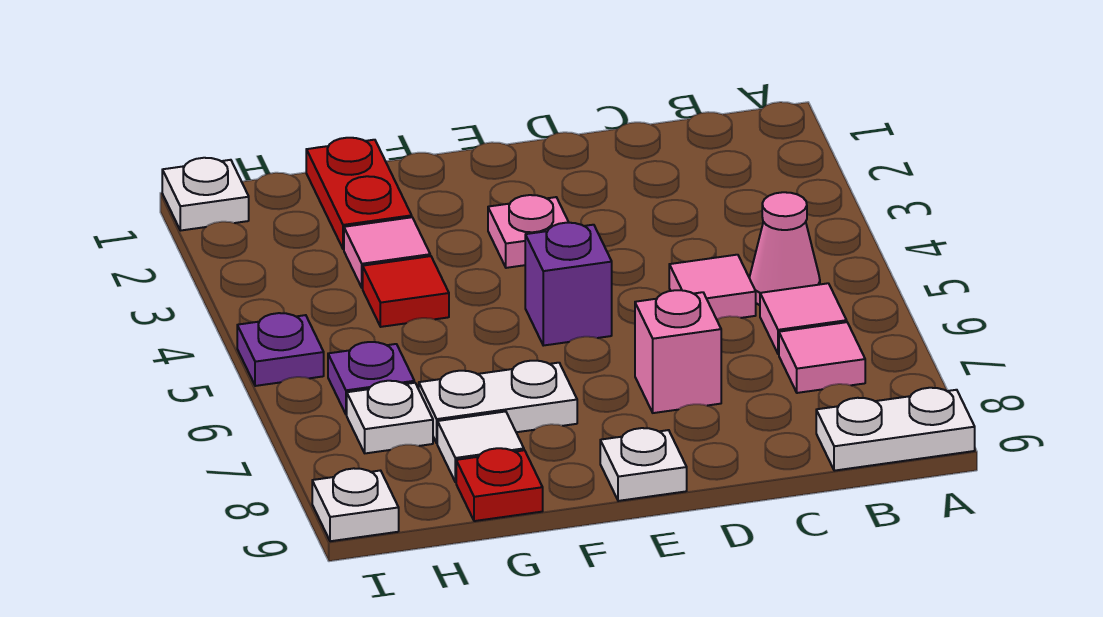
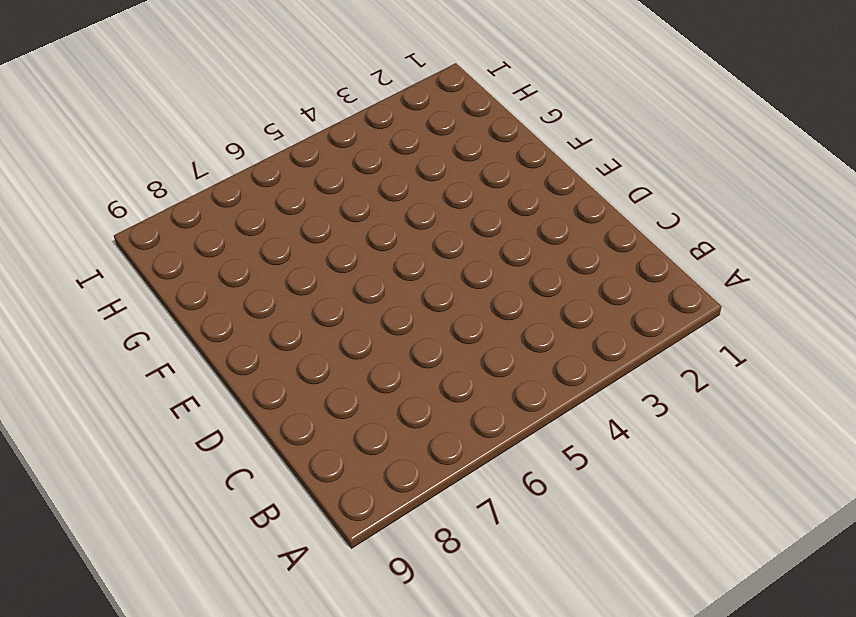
none -> white 1x2 plate [816,388,975,471]
none -> pink 1x1 cone [749,192,820,305]
none -> pink 1x1 tile [760,283,847,354]

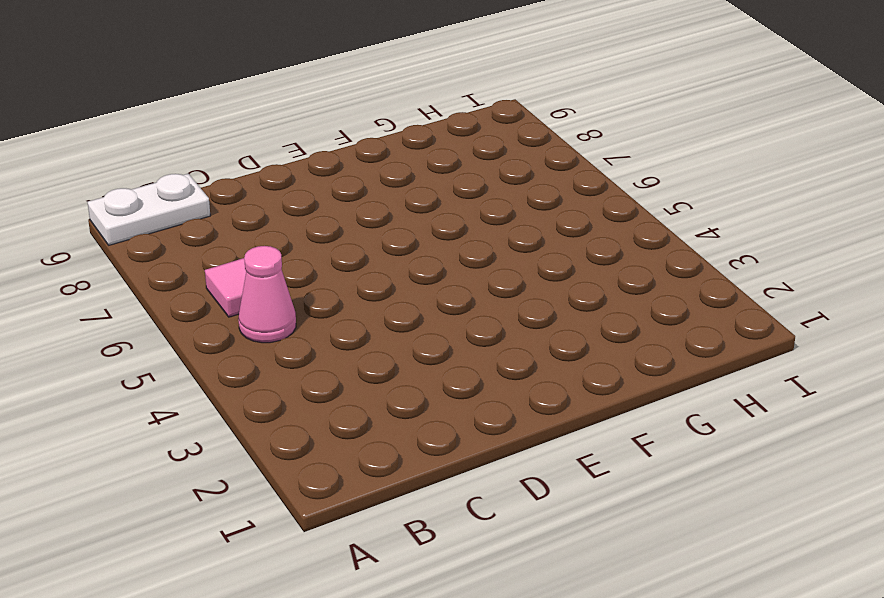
none -> pink 1x1 tile [779,322,865,393]
none -> pink 1x1 tile [669,255,756,319]
none -> pink 1x1 brick [635,290,721,413]

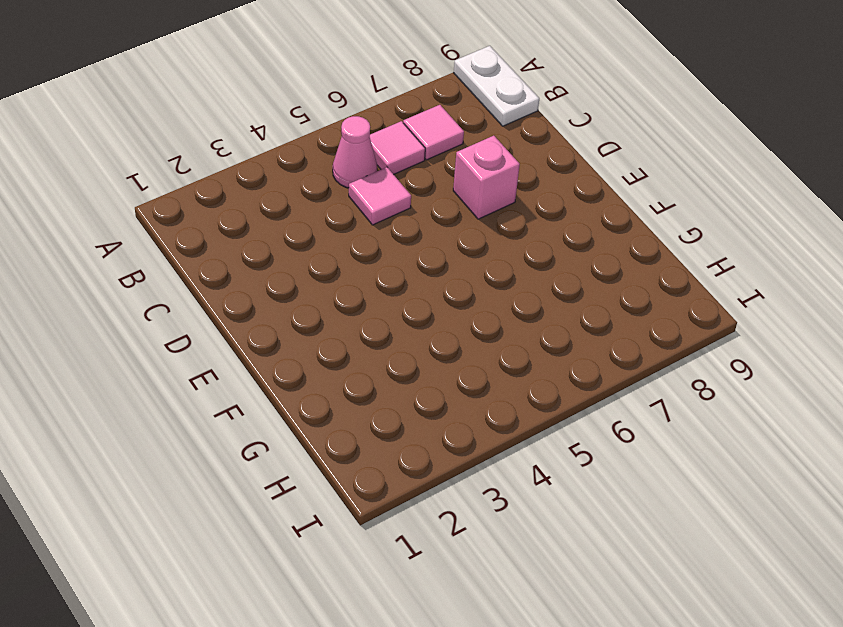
none -> pink 1x1 plate [488,195,569,268]
none -> purple 1x1 brick [525,223,612,346]
none -> white 1x1 plate [600,428,687,501]

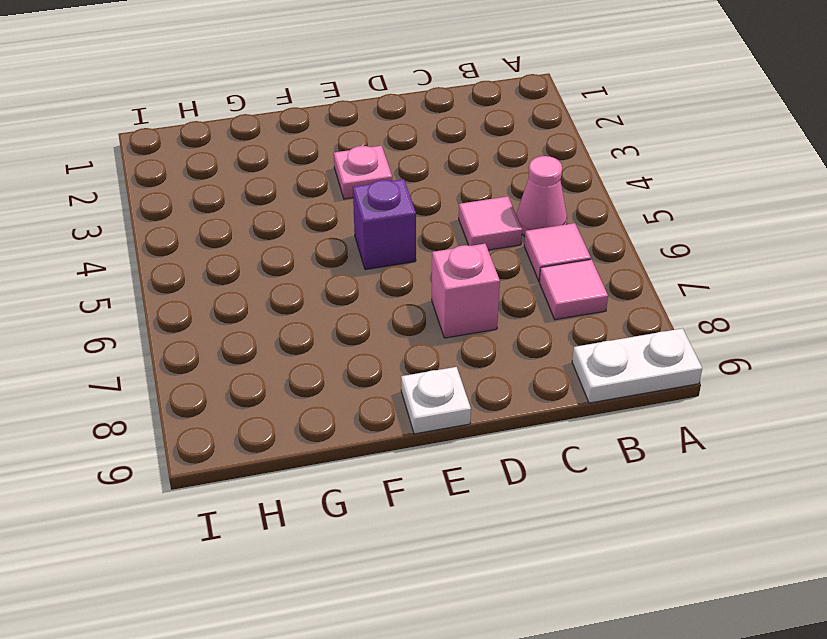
none -> white 1x2 plate [419,361,577,443]
none -> red 1x2 plate [306,138,412,249]
none -> pink 1x1 tile [344,217,430,288]

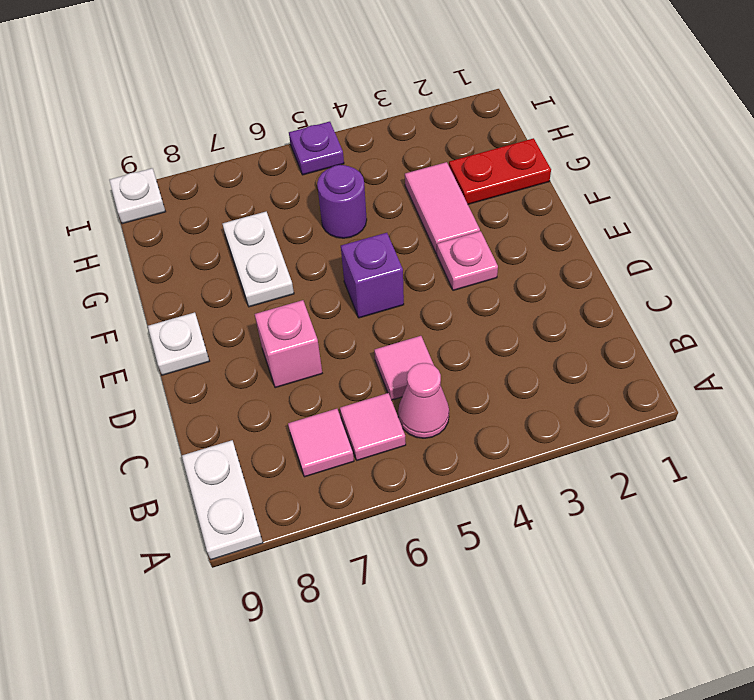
pink 1x2 tile [405,162,480,253] -> pink 1x1 tile [344,217,430,288]
purple 1x1 round brick [317,165,367,238] -> none
none -> red 1x1 tile [363,256,449,327]
none -> white 1x1 tile [437,412,524,482]
none -> red 1x1 plate [456,448,543,521]

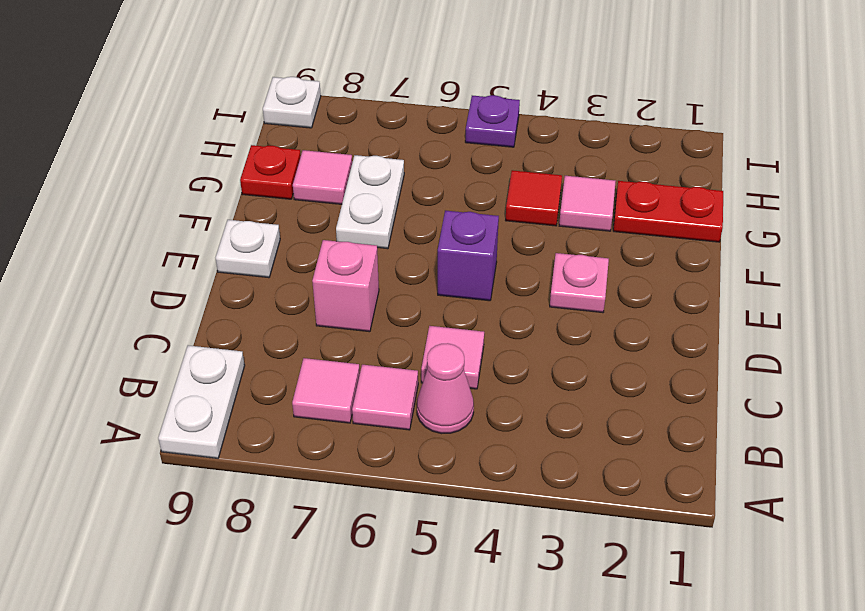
pink 1x1 tile [293,150,352,204] -> white 1x1 tile [437,412,524,482]
none -> purple 1x1 plate [328,342,414,415]
none -> white 1x1 plate [347,381,433,453]
none -> white 1x1 plate [162,158,249,231]

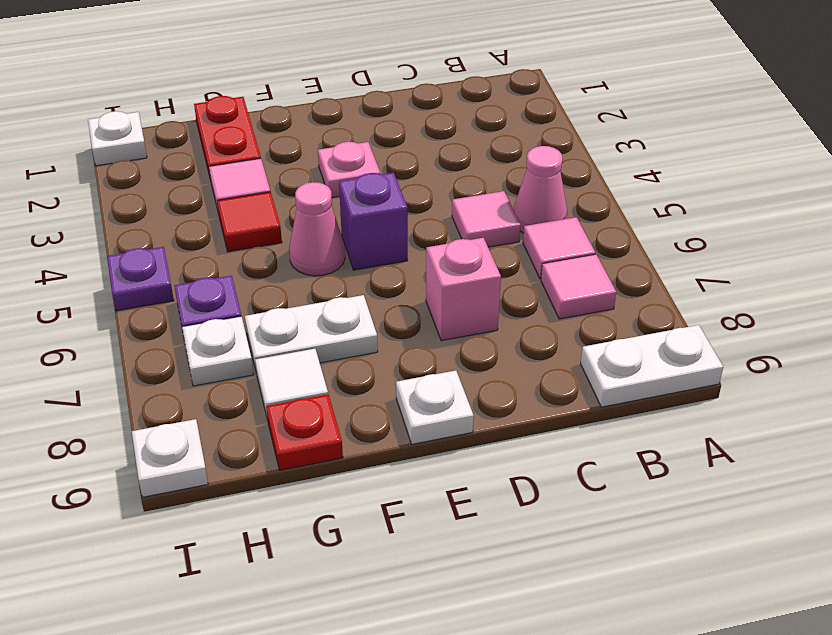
pink 1x1 cone [289,182,345,276] -> none

